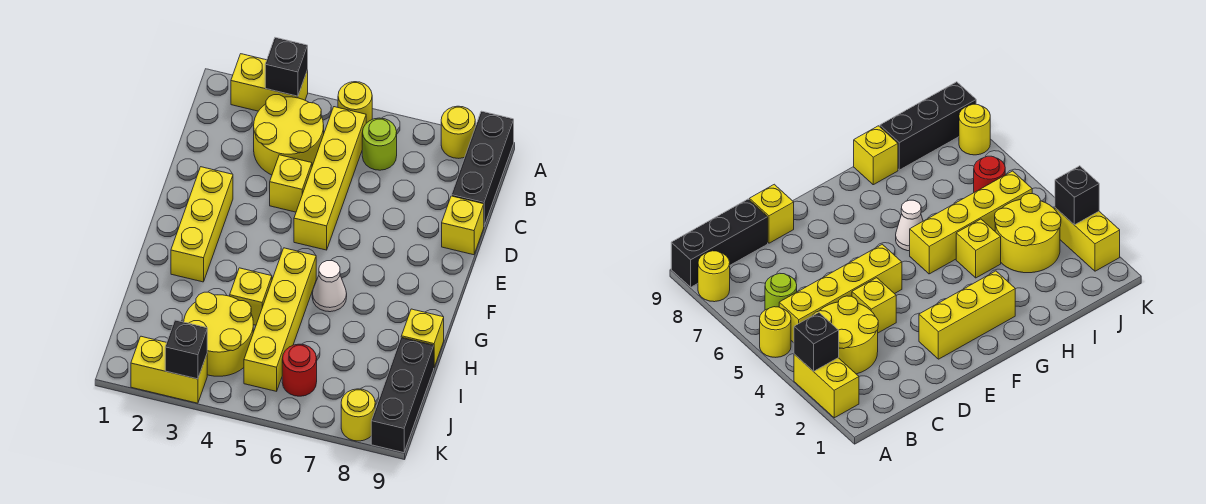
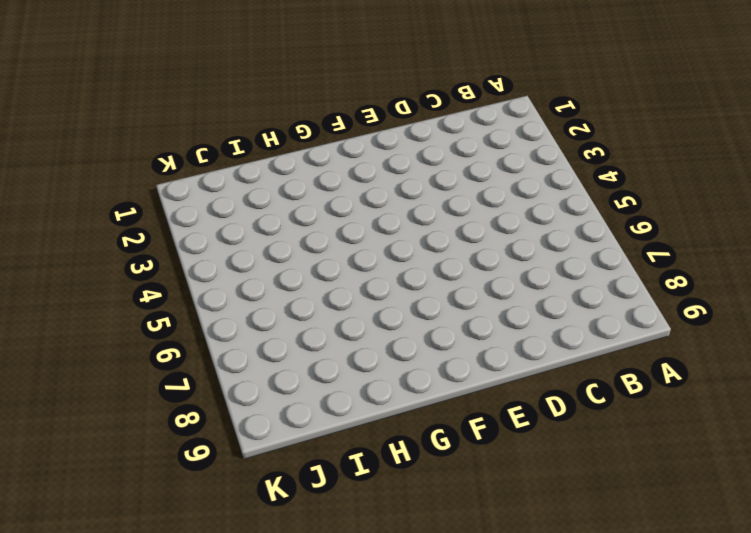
none -> yellow 1x2 brick [231,54,308,111]
none -> yellow 1x1 round brick [338,82,372,123]
none -> yellow 1x1 round brick [441,106,475,158]

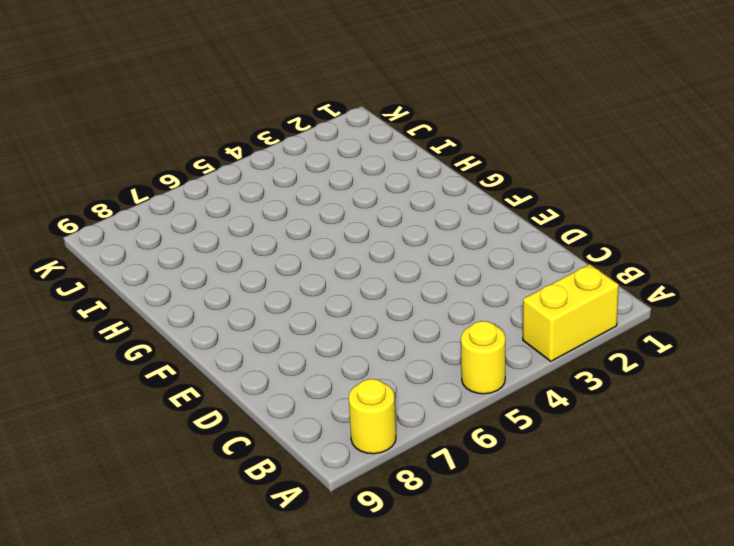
none -> black 1x3 brick [452,111,514,226]
none -> yellow 2x2 round brick [254,95,324,175]
none -> yellow 1x4 brick [294,107,366,250]

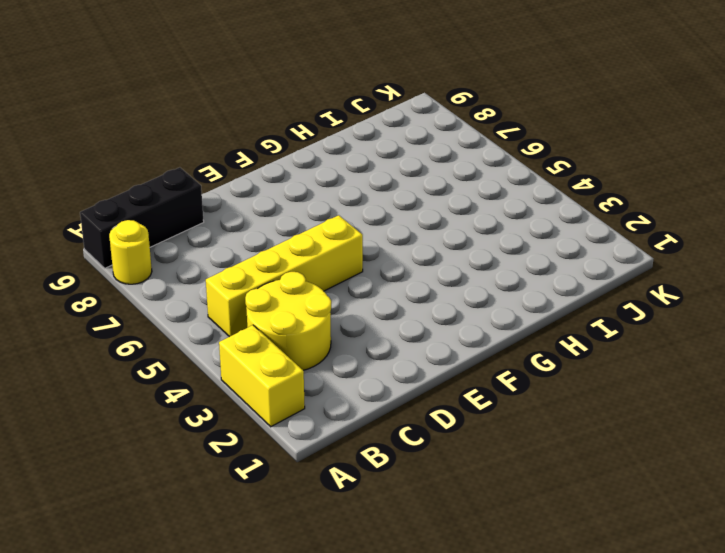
none -> yellow 1x1 round brick [338,82,372,123]
none -> lime 1x1 round brick [362,118,397,170]
none -> yellow 1x1 brick [270,155,312,212]

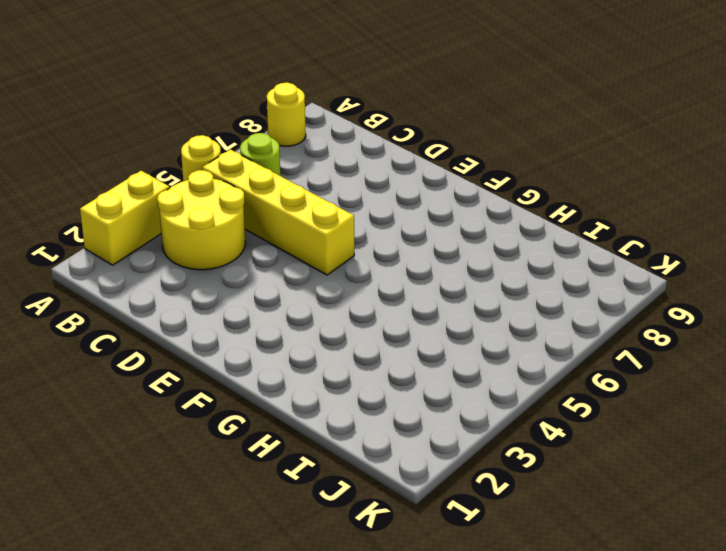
none -> black 1x3 brick [452,111,514,226]
none -> yellow 1x1 brick [270,155,312,212]
none -> yellow 1x1 brick [442,196,484,255]

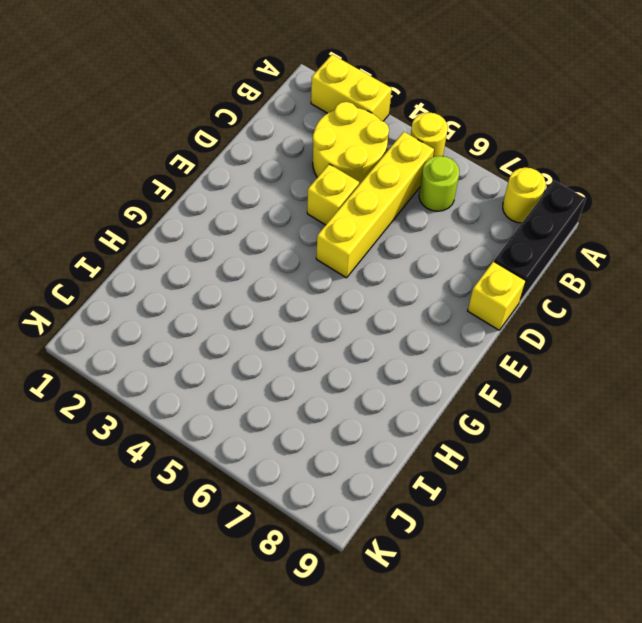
none -> yellow 1x3 brick [171,167,233,282]
none -> yellow 1x4 brick [244,248,316,391]
none -> white 1x1 cone [312,261,347,312]

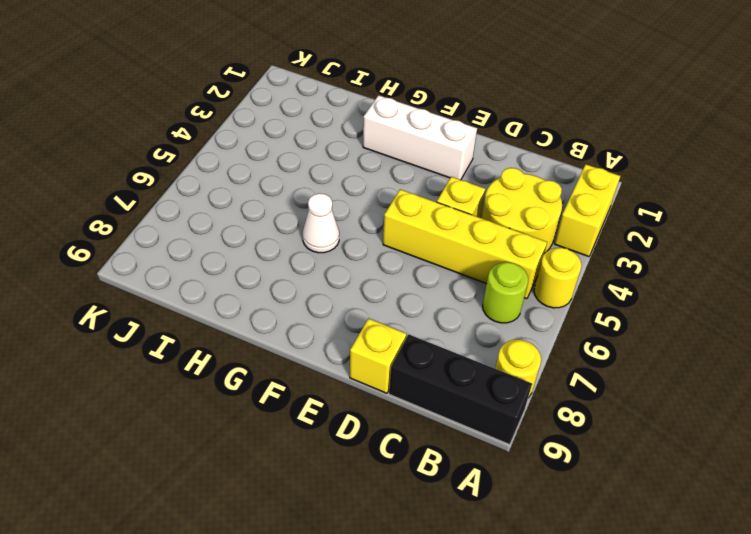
white 1x3 brick [363,95,477,180] -> yellow 1x3 brick [171,167,233,282]
none -> yellow 1x4 brick [244,248,316,391]
none -> yellow 1x1 brick [230,268,272,325]
none -> yellow 1x1 brick [401,309,444,367]

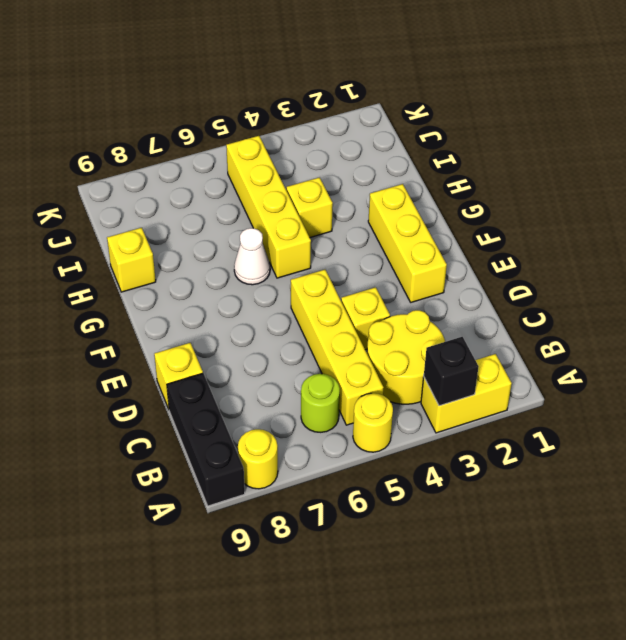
none -> yellow 2x2 round brick [184,292,253,376]
none -> black 1x3 brick [371,337,434,453]
none -> red 1x1 round brick [282,344,317,396]

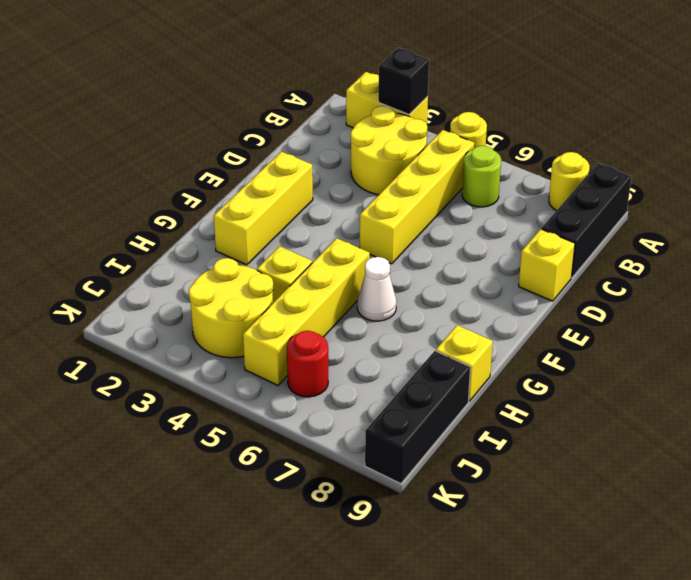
none -> yellow 1x1 brick [270,155,312,212]
none -> yellow 1x2 brick [131,336,207,403]
none -> yellow 1x1 round brick [341,389,375,441]

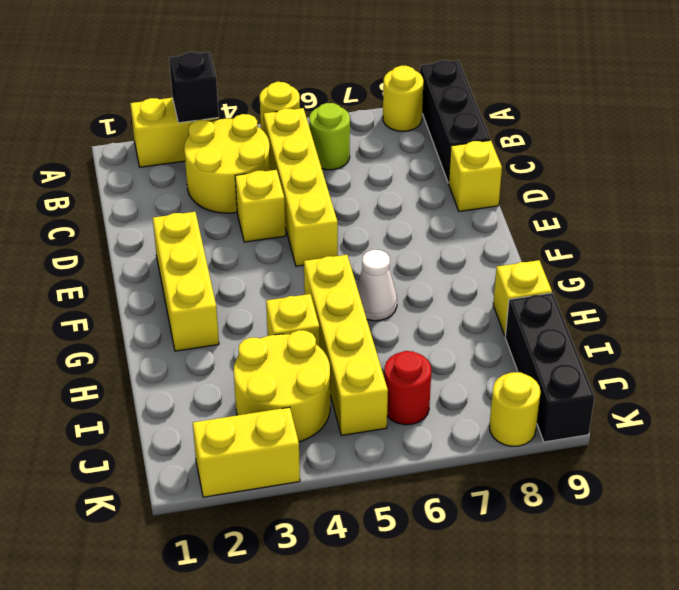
none -> black 1x1 brick [165,320,207,379]

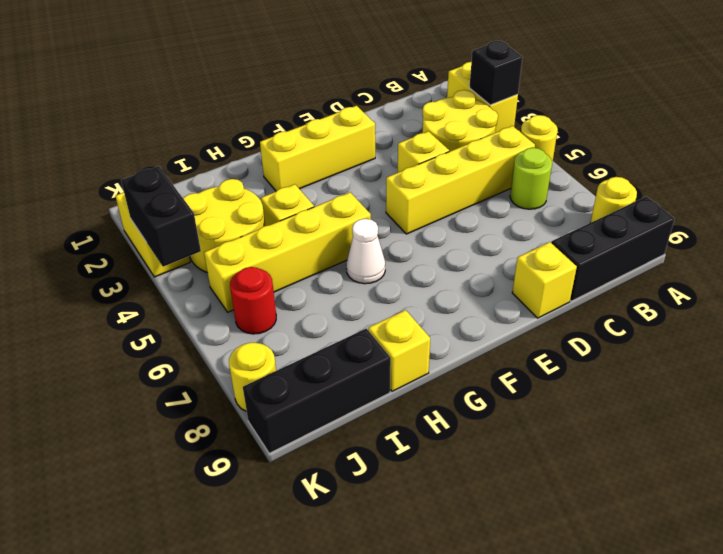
black 1x2 brick [121,166,201,267] -> black 1x1 brick [165,320,207,379]

